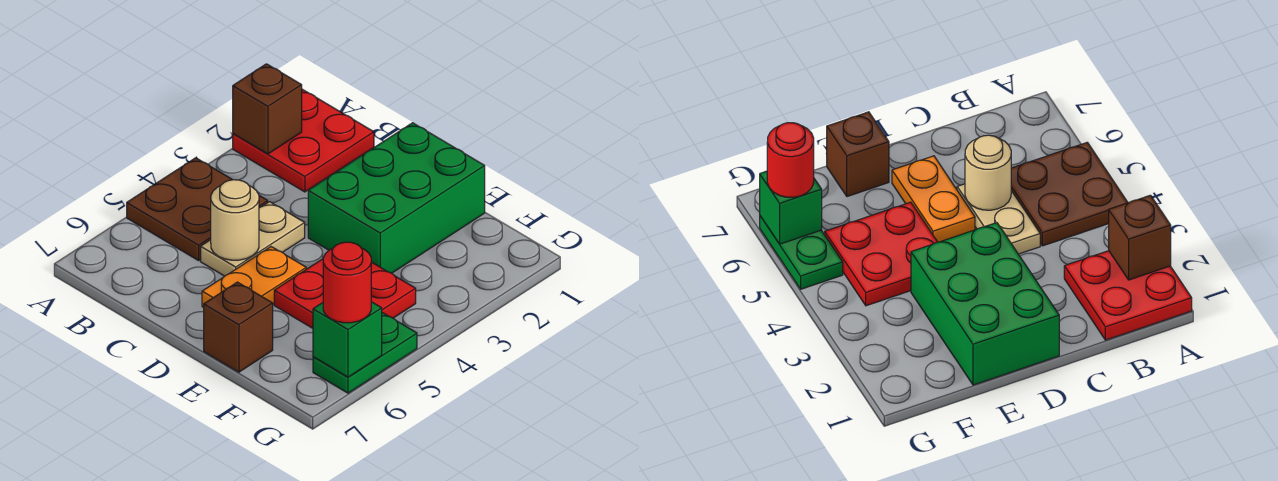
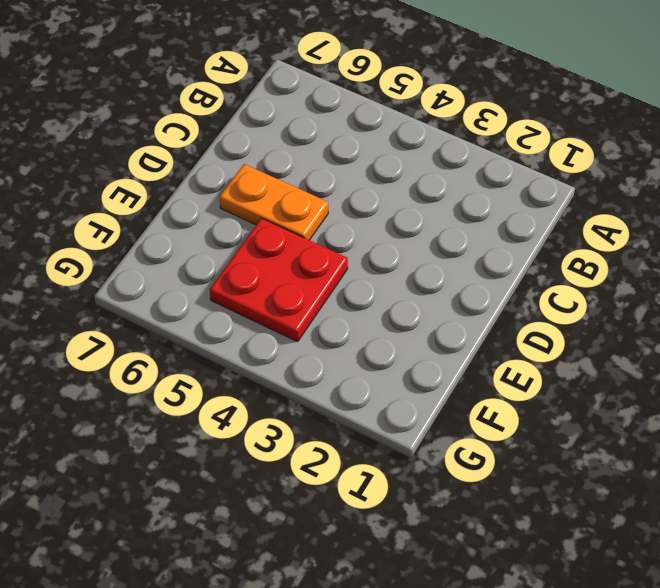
none -> red 2x2 plate [233,89,374,192]
none -> brown 2x2 plate [127,158,268,260]
none -> tan 1x2 plate [201,202,305,276]

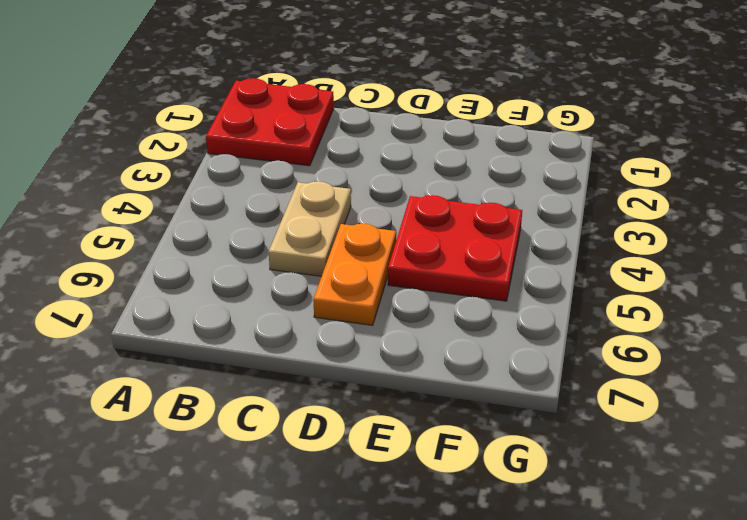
none -> brown 2x2 plate [127,158,268,260]
none -> green 2x3 brick [308,123,485,273]
none -> brown 1x1 brick [204,282,273,372]

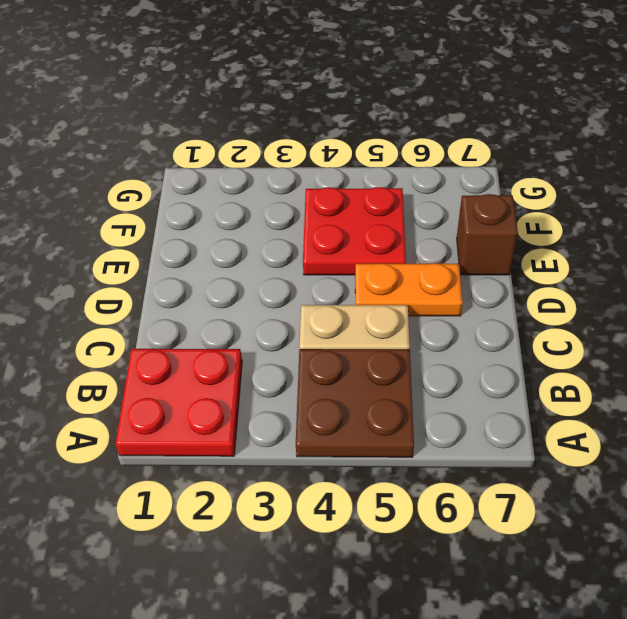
none -> green 2x3 brick [308,123,485,273]
none -> green 1x2 plate [313,313,417,393]
none -> brown 1x1 brick [233,64,302,154]

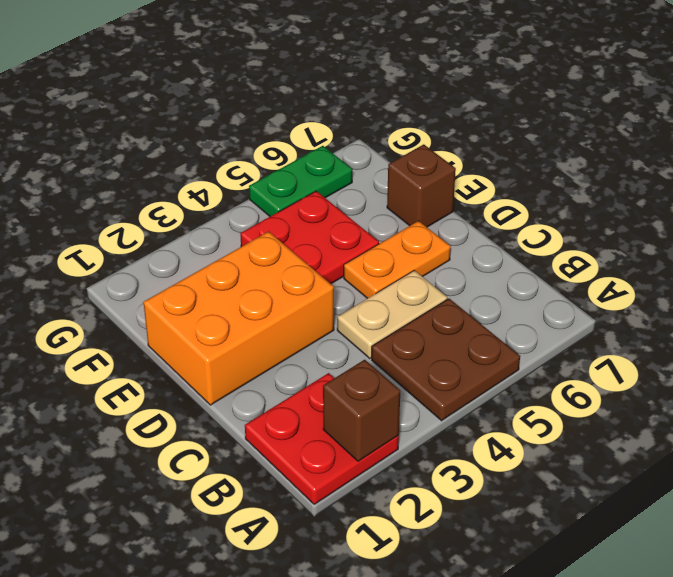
orange 2x3 brick [143,231,334,405] -> green 2x3 brick [308,123,485,273]
none -> tan 1x1 round brick [211,180,259,260]
none -> green 1x1 brick [313,302,382,377]
none -> red 1x1 round brick [323,242,371,323]

